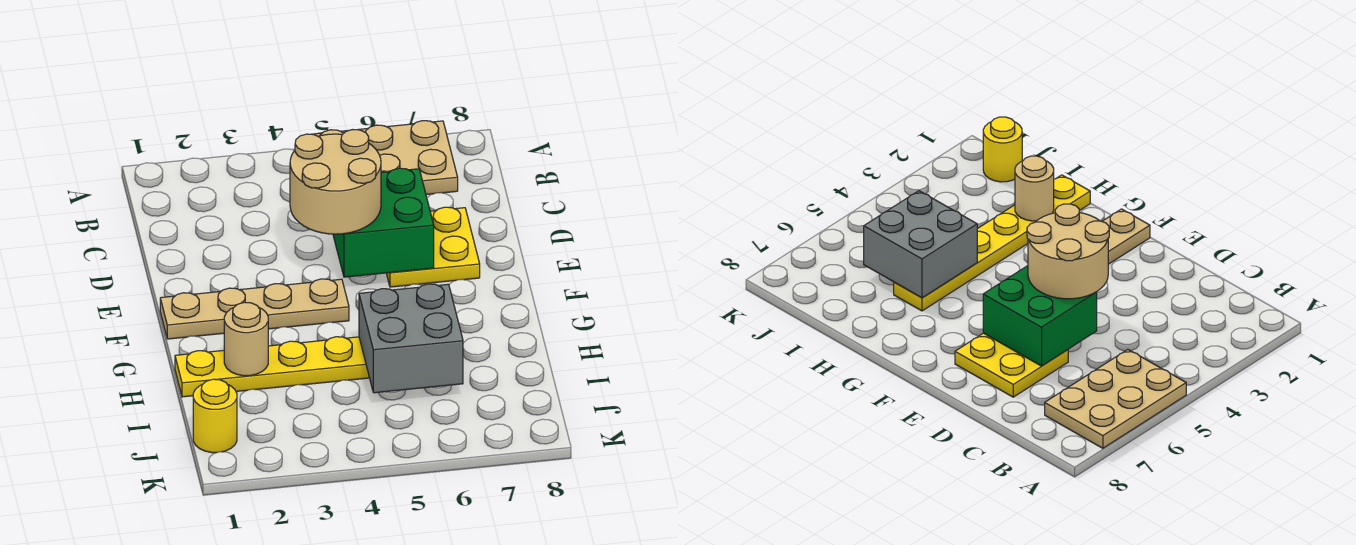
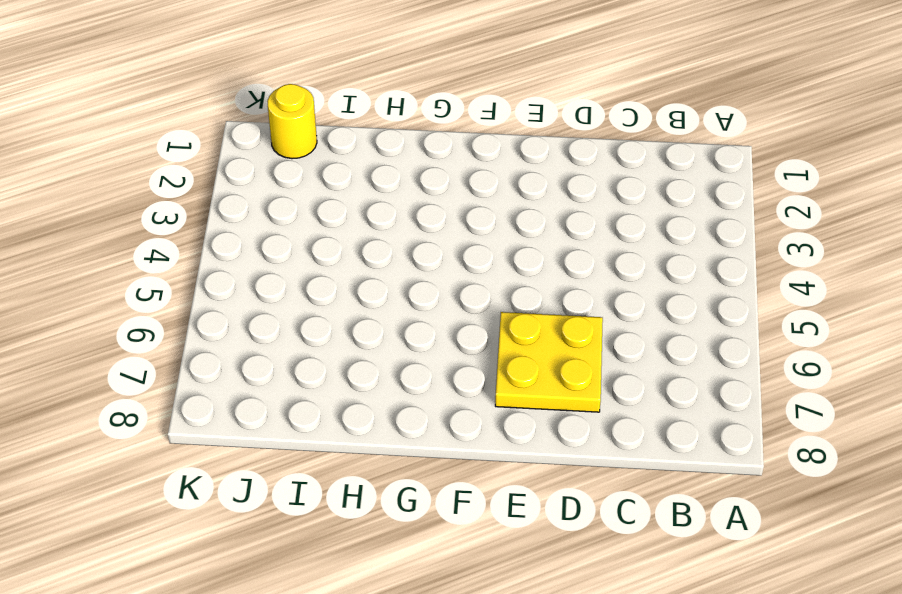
none -> tan 2x3 plate [313,121,458,195]
none -> tan 1x4 plate [160,279,349,339]

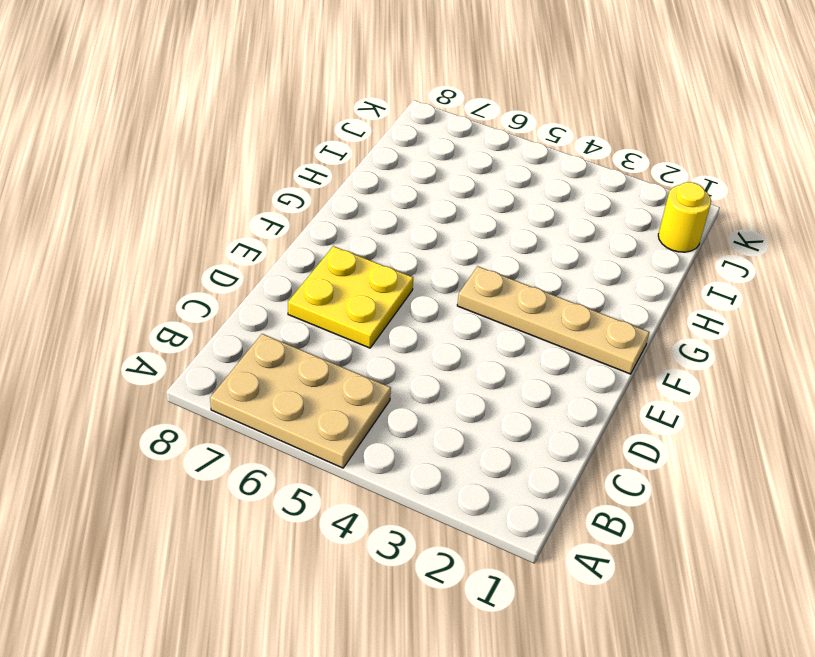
none -> yellow 1x6 plate [175,337,369,397]
none -> green 2x2 brick [333,168,434,277]

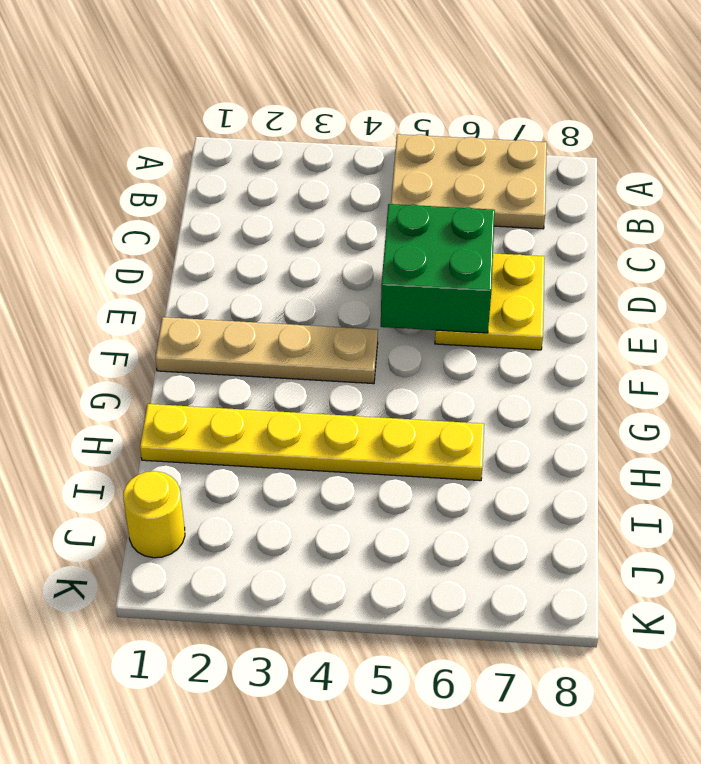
none -> tan 1x1 round brick [224,302,268,376]
none -> grey 2x2 brick [359,284,463,393]

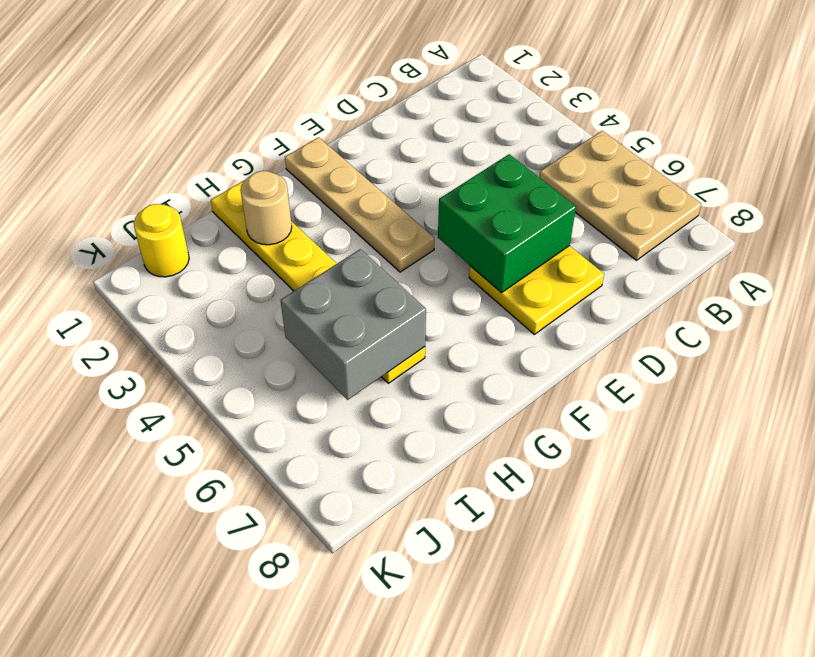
none -> tan 2x2 round brick [290,130,381,234]

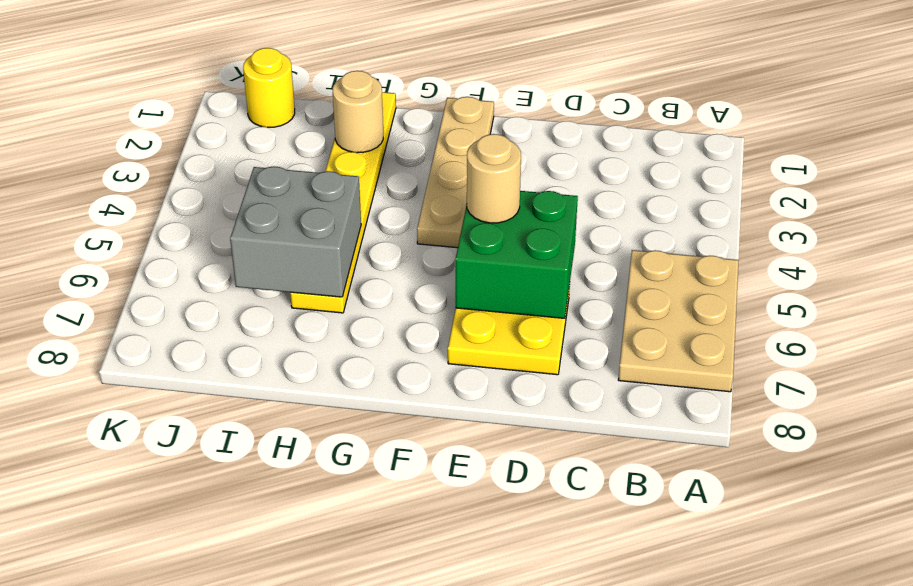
tan 1x1 round brick [467,134,521,223] -> tan 2x2 round brick [290,130,381,234]

